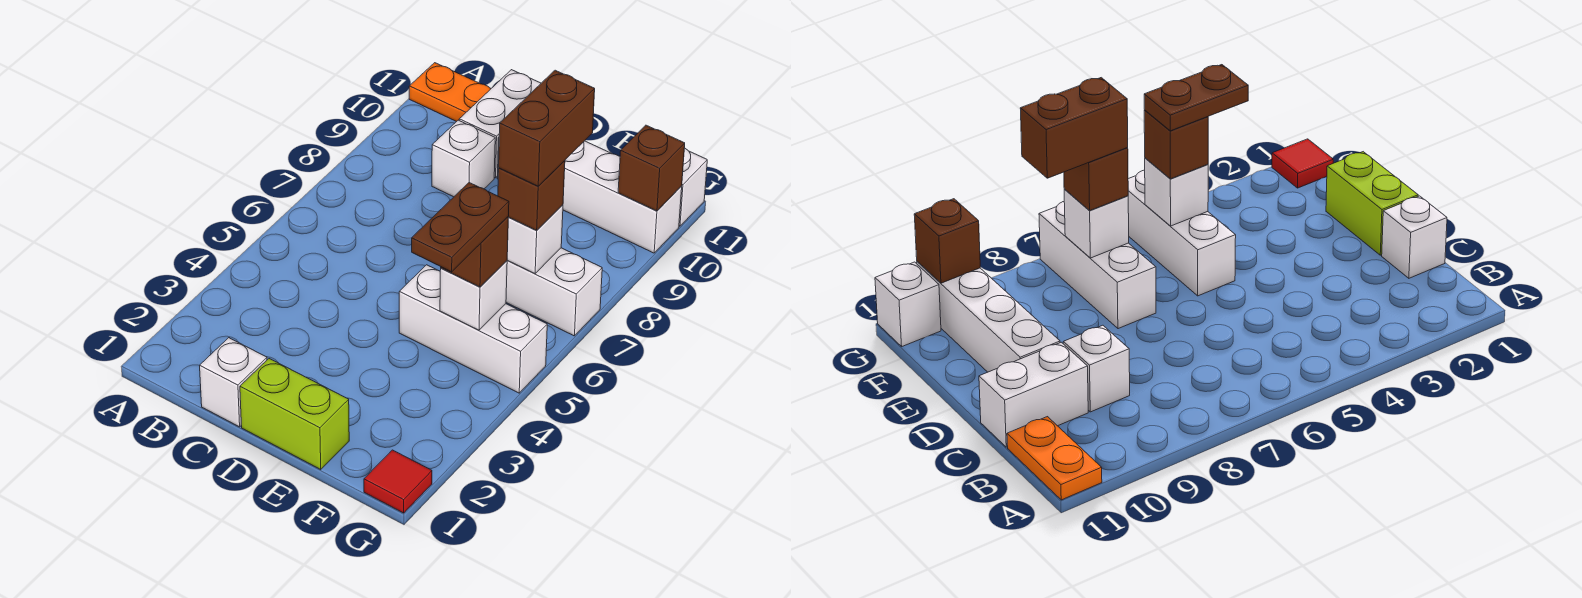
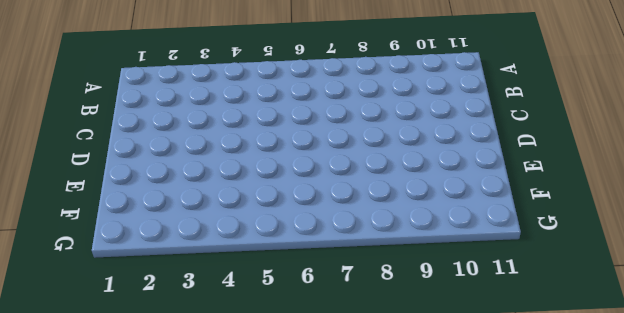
none -> orange 1x2 plate [409,63,491,122]
none -> white 1x1 brick [200,338,267,427]
none -> white 1x1 brick [432,120,495,197]

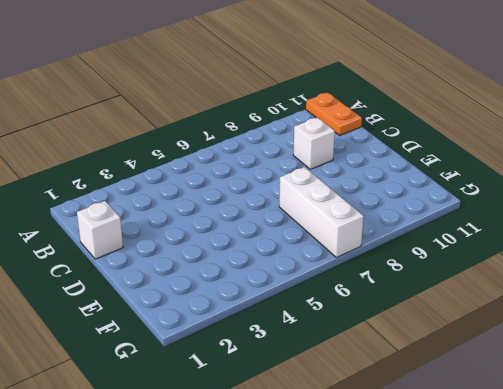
none -> white 1x2 brick [459,70,541,178]
none -> lime 1x2 brick [240,359,349,469]
none -> white 1x4 brick [497,137,682,253]

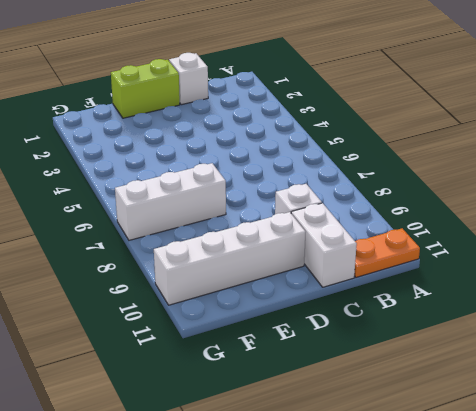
none -> white 1x3 brick [399,265,547,393]
none -> red 1x1 tile [364,450,432,513]
none -> white 1x1 brick [679,148,707,226]

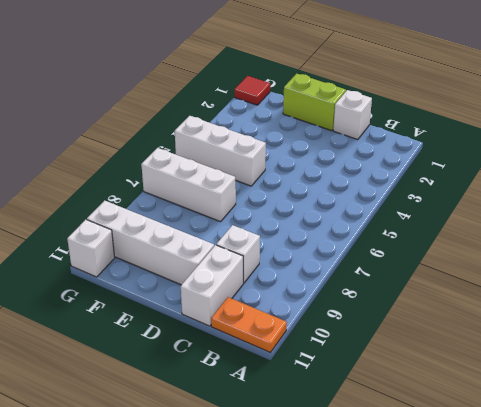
none -> white 1x1 brick [440,261,507,330]
none -> white 1x1 brick [507,205,563,273]
none -> brown 1x1 brick [618,125,685,211]

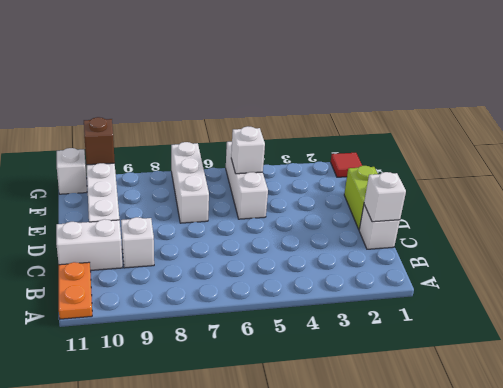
white 1x1 brick [364,172,406,222] -> white 1x1 brick moved to [507,205,563,273]
none -> brown 1x1 brick [441,217,508,287]
none -> brown 1x1 brick [498,161,565,231]
none -> brown 1x2 plate [412,183,509,272]

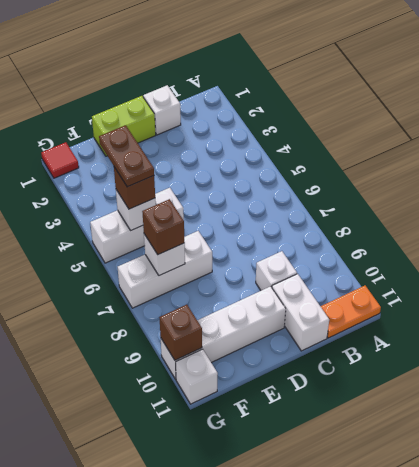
none -> brown 1x2 brick [499,70,595,186]

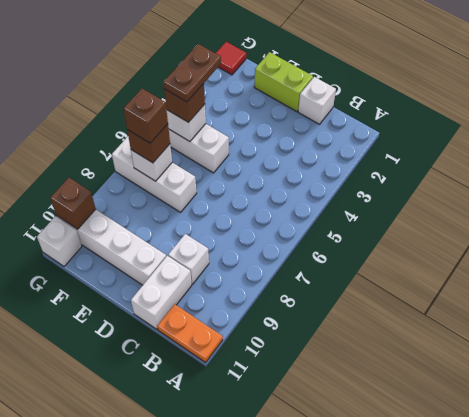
brown 1x1 brick [123,89,168,143] -> brown 1x2 brick [499,70,595,186]

